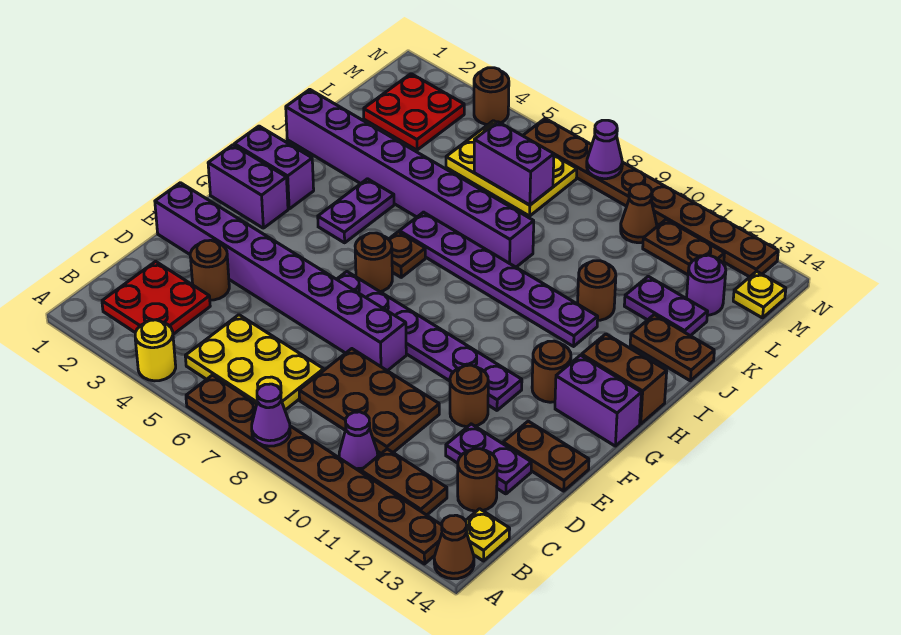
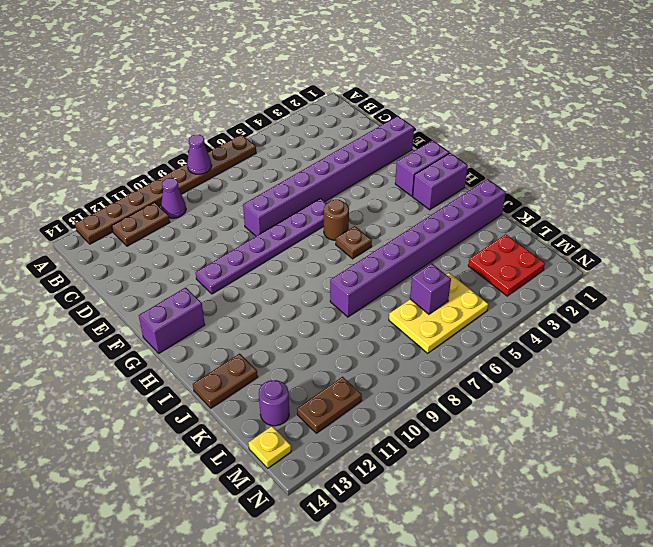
purple 1x1 brick [410,263,451,314] -> purple 1x2 brick [474,122,554,205]
none -> yellow 1x1 round brick [135,320,176,381]
none -> brown 1x1 cone [434,515,474,579]
none -> red 2x2 plate [102,261,210,334]
none -> yellow 2x3 plate [185,315,324,410]

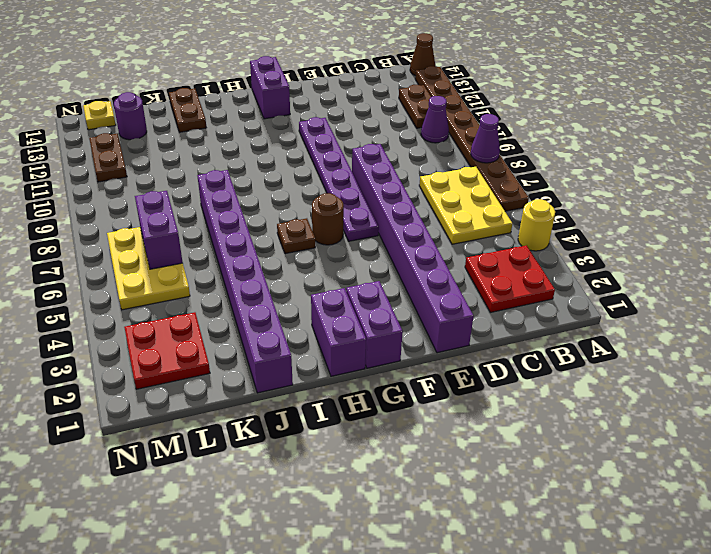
none -> yellow 1x1 plate [466,509,510,561]
none -> brown 2x3 plate [299,349,439,453]
none -> brown 1x1 round brick [458,449,497,511]
none -> brown 1x1 round brick [190,240,229,300]

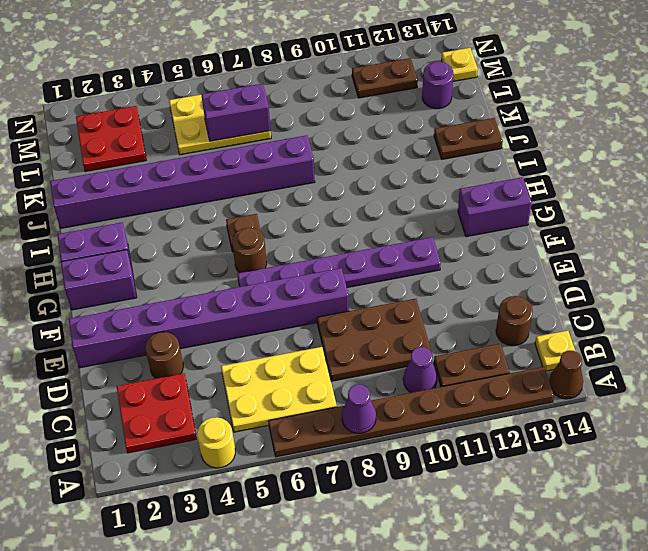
none -> purple 1x2 plate [446,424,531,494]
none -> brown 1x1 round brick [450,365,488,427]
none -> brown 1x2 plate [503,421,589,491]
none -> brown 1x1 round brick [532,341,571,402]

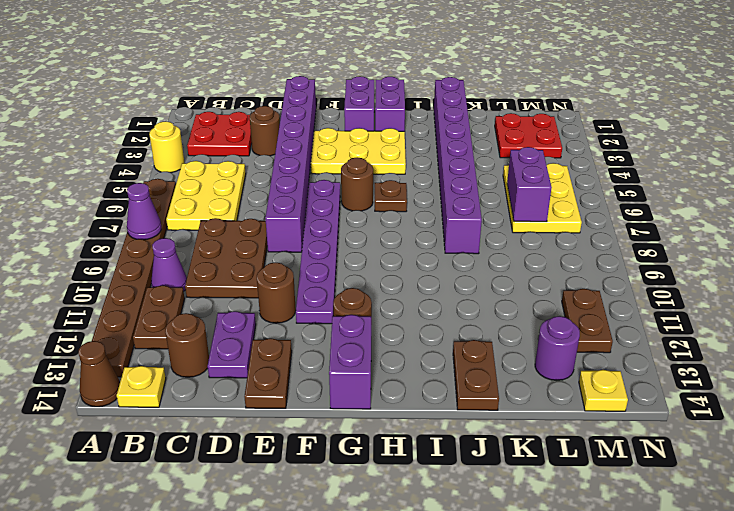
yellow 2x3 plate [311,128,406,174] -> purple 1x2 plate [318,179,394,243]
none -> brown 1x2 brick [582,334,667,424]
none -> purple 1x6 plate [399,212,598,346]
none -> brown 1x1 round brick [578,261,616,320]
none -> purple 1x2 plate [624,276,708,336]

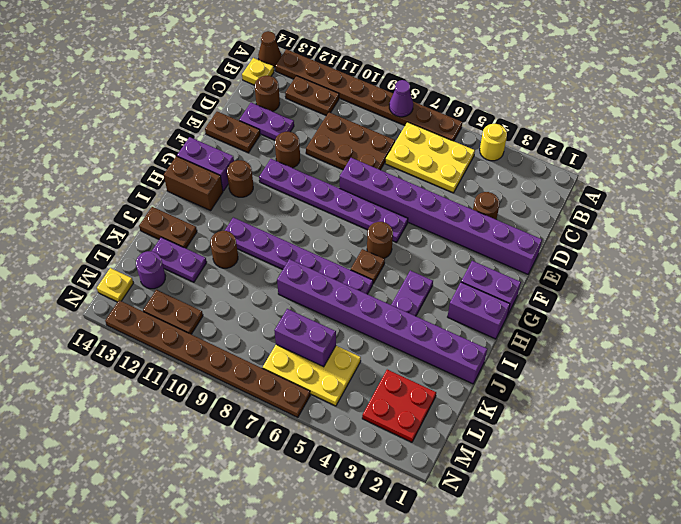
none -> red 2x2 plate [102,261,210,334]
none -> purple 1x1 cone [339,412,378,472]
none -> brown 1x1 cone [621,184,657,243]
none -> brown 1x1 round brick [474,68,509,125]

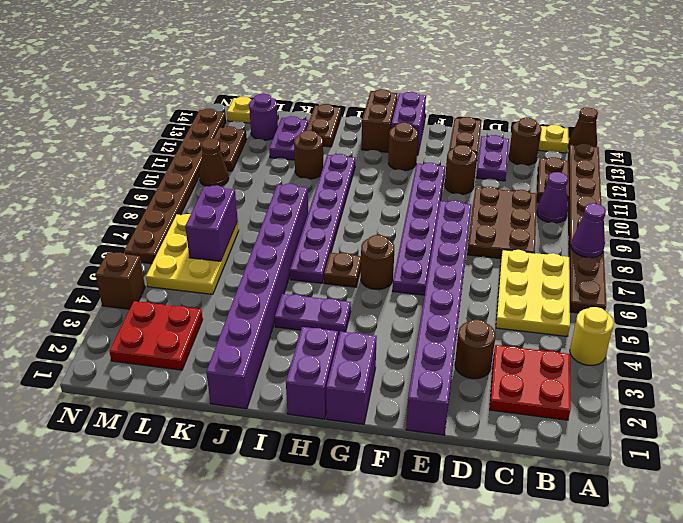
brown 1x1 brick [95,253,145,309] -> brown 1x1 round brick [474,68,509,125]
none -> purple 1x1 cone [587,120,622,179]

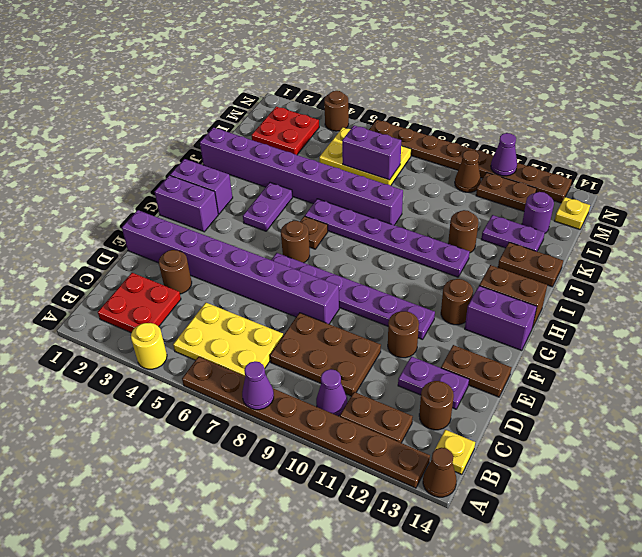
purple 1x1 cone [491,133,517,176] -> purple 1x1 cone moved to [587,120,622,179]

